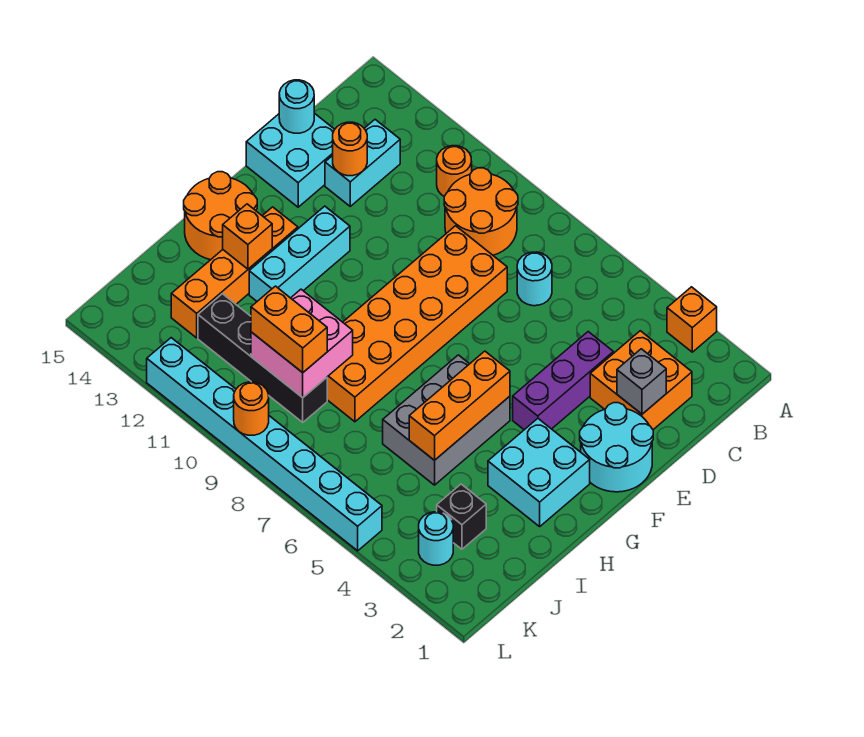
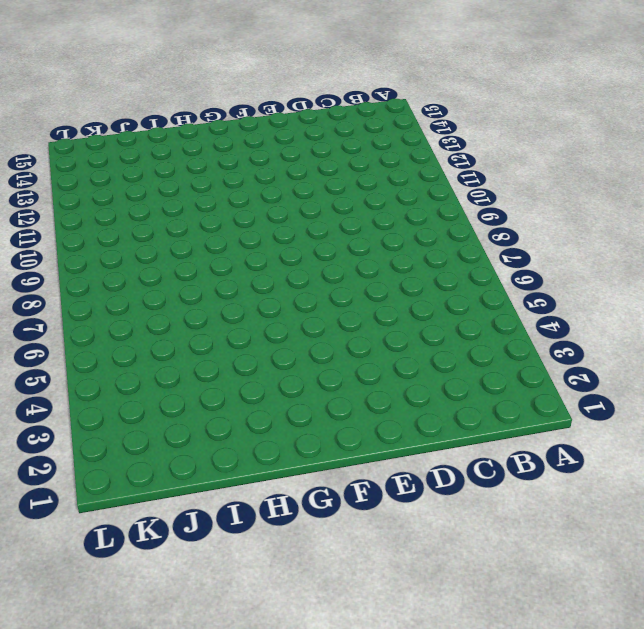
none -> orange 1x1 brick [667,287,717,352]
none -> orange 2x2 round brick [444,168,518,255]
none -> orange 1x1 round brick [437,146,472,196]

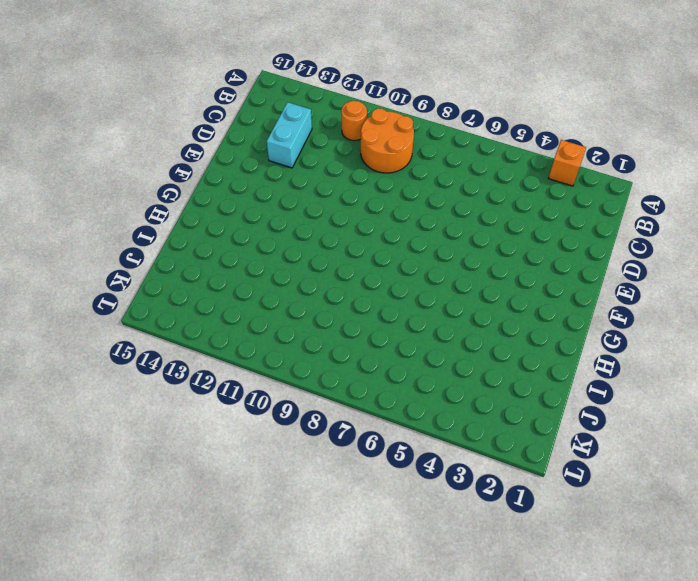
none -> orange 2x2 brick [590,331,692,430]
none -> cyan 1x1 round brick [517,252,552,306]
none -> purple 1x3 brick [513,332,613,430]

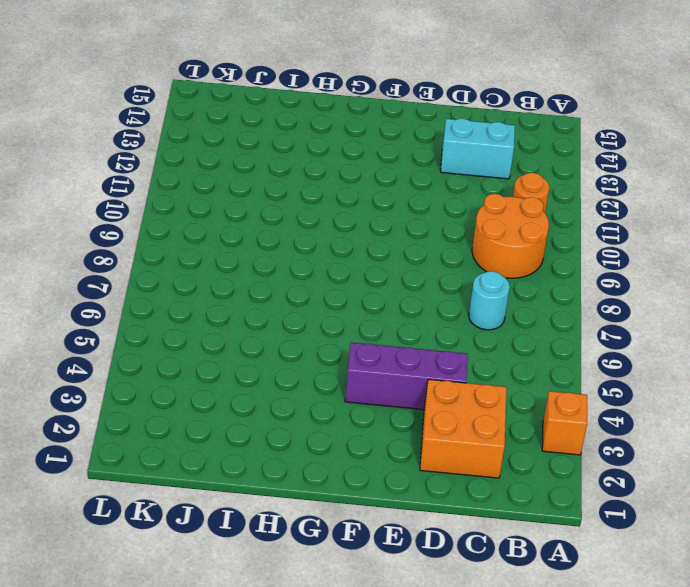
none -> orange 2x6 brick [327,226,507,422]
none -> cyan 2x2 brick [246,113,335,207]
none -> cyan 2x2 round brick [580,403,653,492]

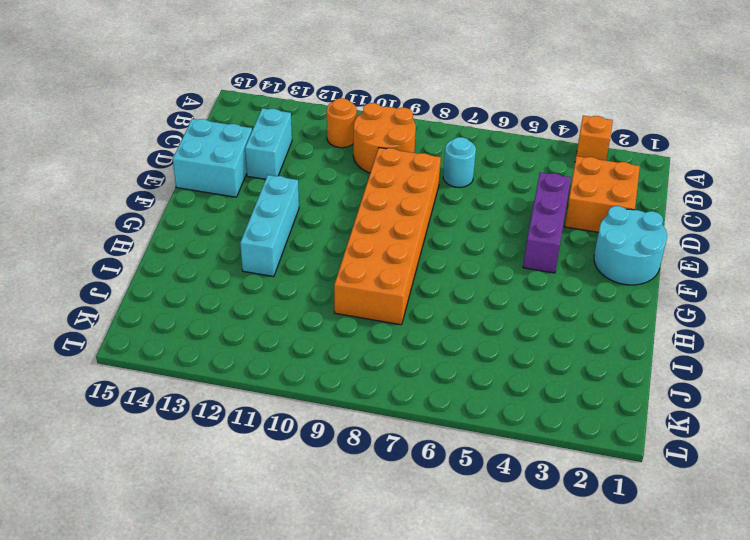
none -> cyan 2x2 brick [488,419,590,527]
none -> grey 2x3 brick [383,355,510,485]
none -> orange 1x4 brick [171,207,298,338]

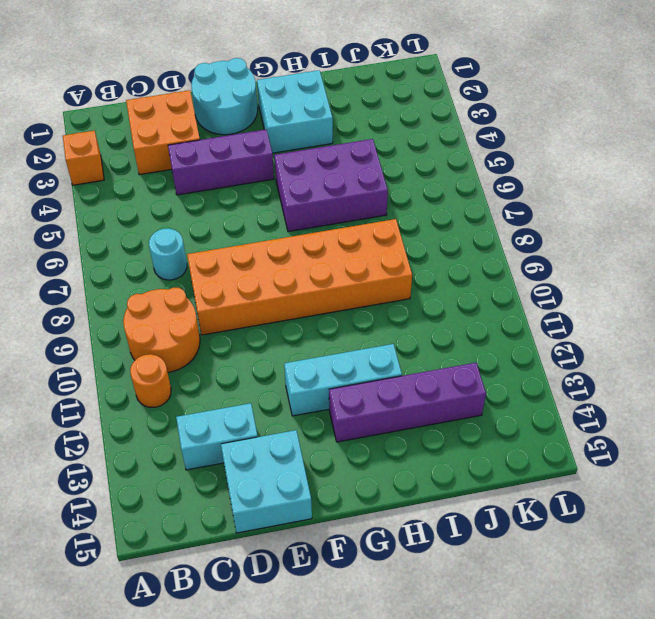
purple 2x3 brick [274,139,388,232] -> grey 2x3 brick [383,355,510,485]
purple 1x4 brick [329,363,486,442] -> orange 1x4 brick [171,207,298,338]
none -> orange 2x2 round brick [184,172,257,260]
none -> black 1x1 brick [437,484,486,549]
none -> black 1x4 brick [198,294,327,422]

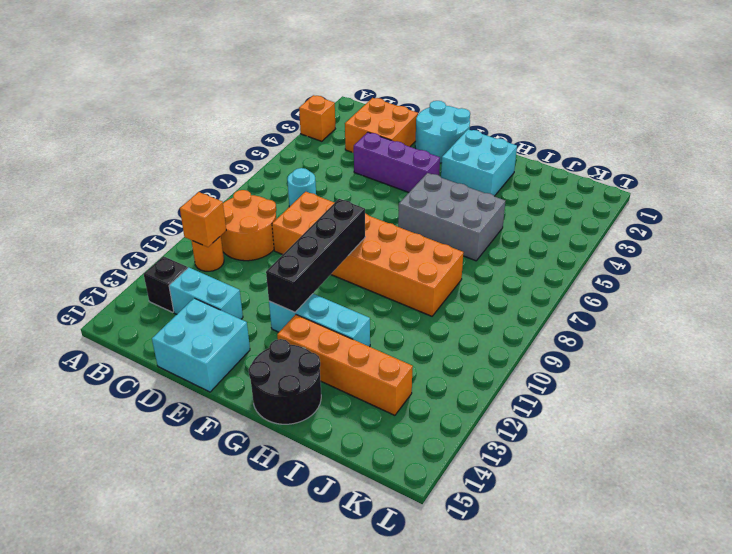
orange 1x1 brick [180,192,226,247] -> orange 1x1 brick moved to [223,204,272,269]
black 1x1 brick [144,256,188,312] -> black 1x1 brick moved to [437,484,486,549]
black 1x4 brick [266,199,365,312] -> black 1x4 brick moved to [198,294,327,422]
black 2x2 round brick [248,339,321,424] -> orange 2x2 round brick [184,172,257,260]
none -> cyan 1x1 round brick [419,512,453,565]
none -> cyan 1x8 brick [147,338,382,551]
none -> grey 1x1 brick [617,349,666,414]

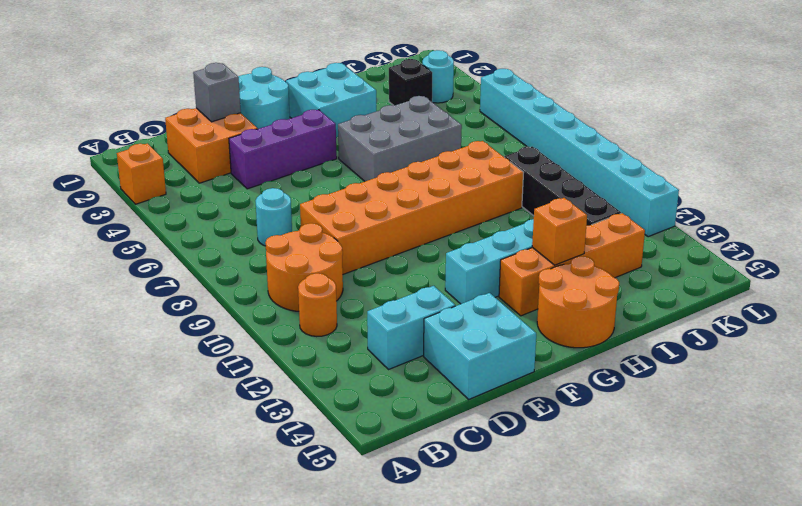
none -> orange 1x1 round brick [333,122,367,176]
none -> cyan 1x1 round brick [279,80,314,133]
none -> orange 1x3 brick [409,351,510,460]

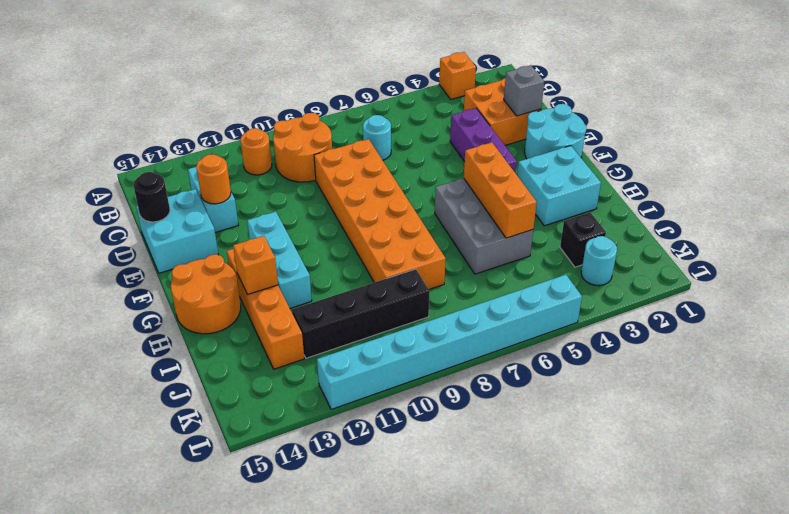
black 1x1 round brick [133,172,170,222] -> cyan 1x1 round brick [279,80,314,133]
none -> pink 2x2 brick [251,289,353,398]
none -> orange 1x1 round brick [234,382,269,435]
none -> orange 1x2 brick [251,286,327,373]

